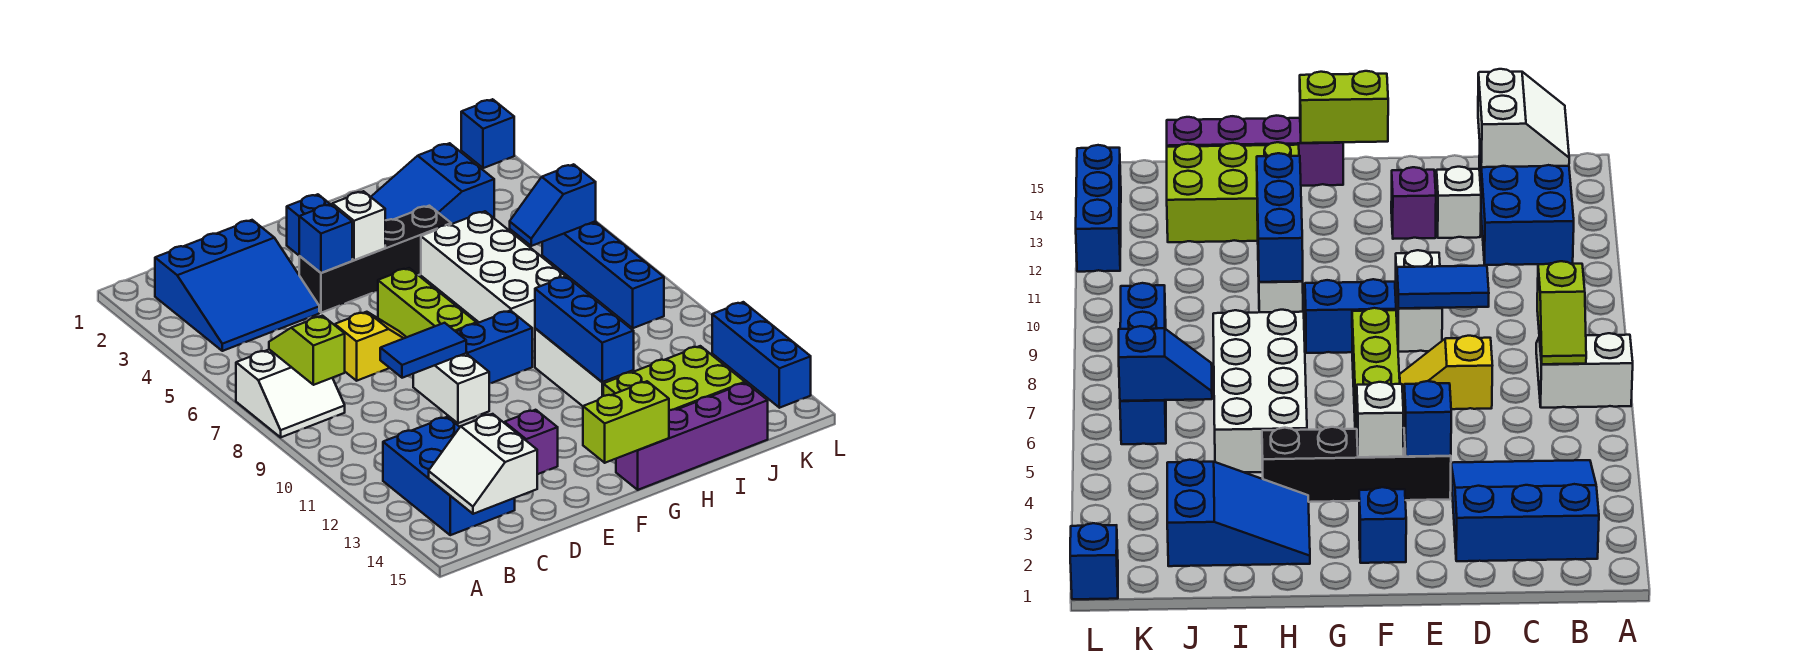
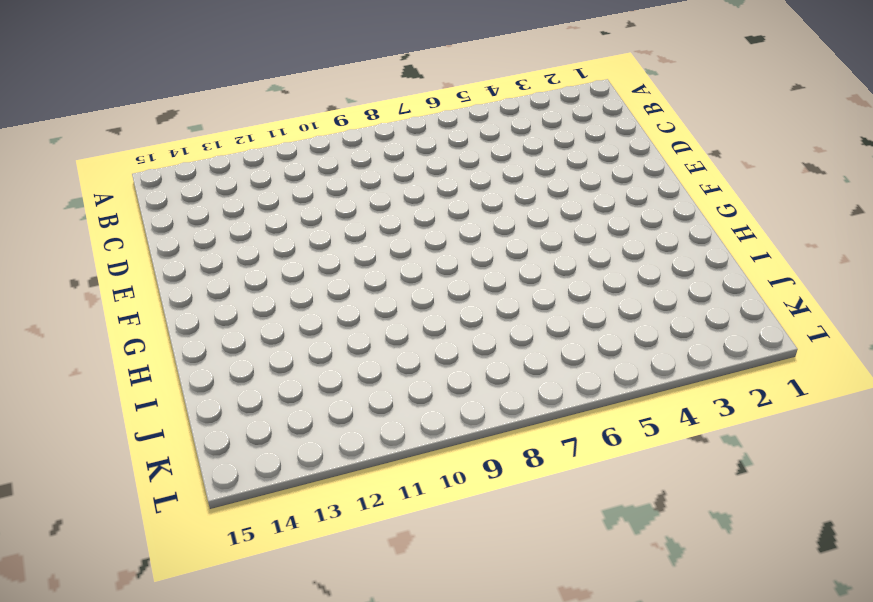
none -> white 2x2 slope [236,350,345,437]
none -> blue 3x3 slope [155,220,319,351]
none -> blue 2x3 brick [383,417,515,535]

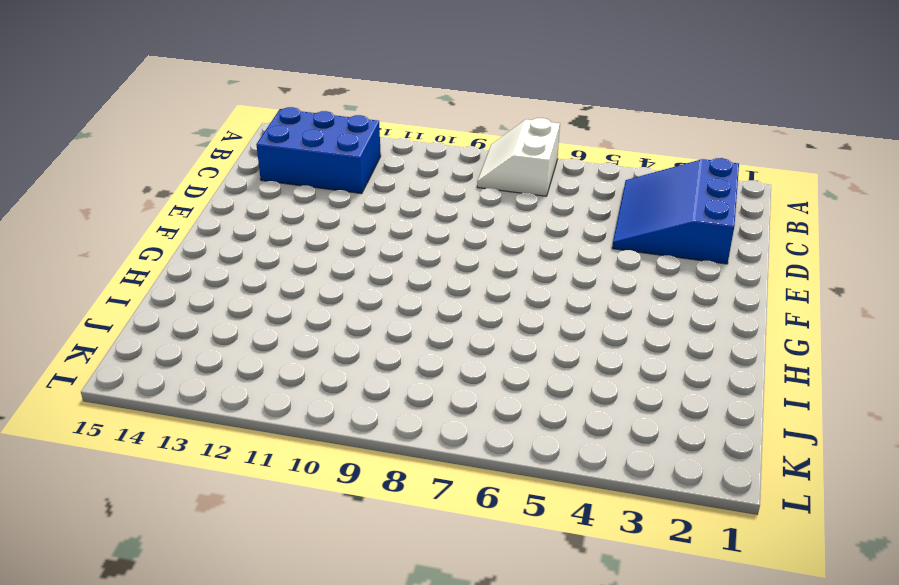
none -> yellow 1x2 slope [335,312,406,381]
none -> white 1x1 brick [1436,167,1481,238]
none -> black 1x4 brick [299,206,451,313]

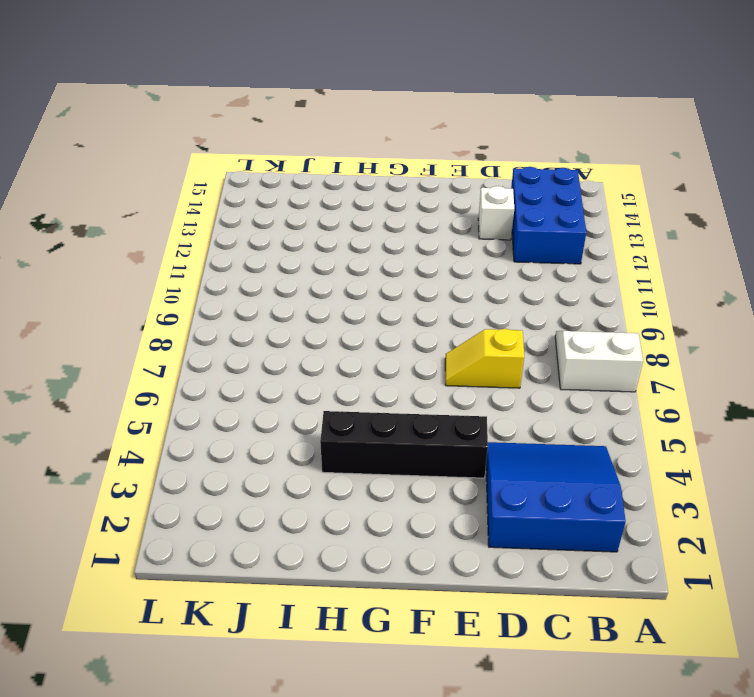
none -> white 1x2 brick [413,353,489,423]
none -> purple 1x1 brick [505,410,558,474]
none -> blue 1x1 brick [287,194,330,255]

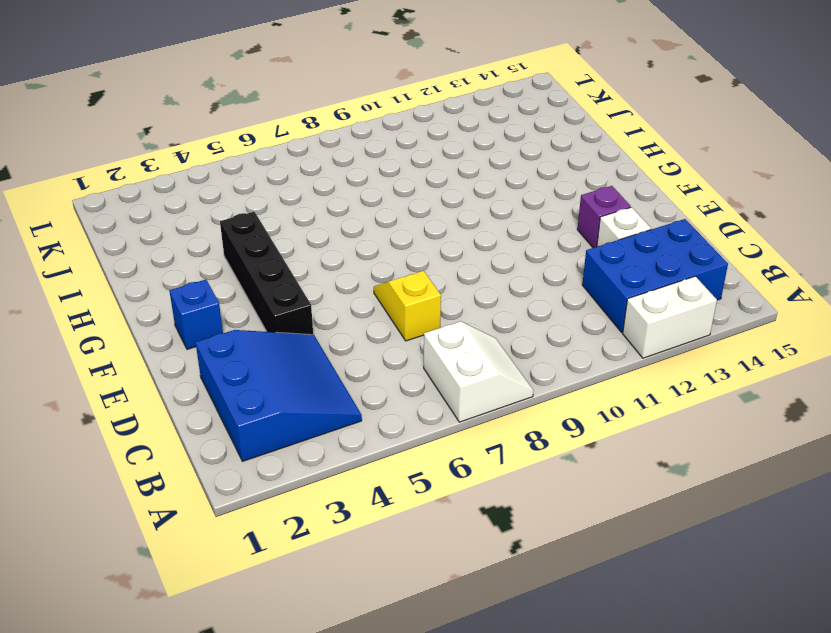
white 1x2 brick [623,276,717,358] -> white 1x2 brick moved to [413,353,489,423]
none -> lime 1x3 brick [378,268,477,337]
none -> blue 1x2 brick [456,311,532,384]
none -> purple 1x4 brick [616,383,768,490]

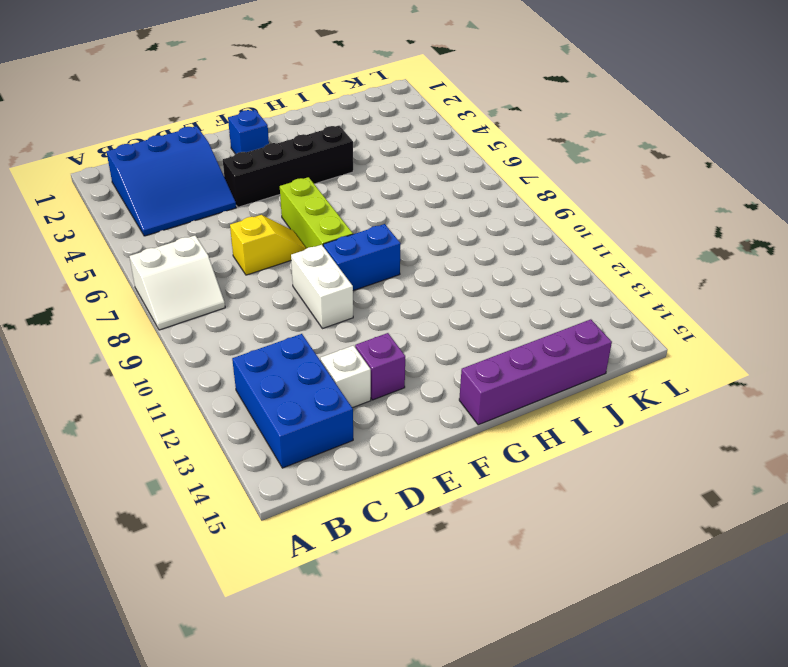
none -> blue 2x3 slope [371,143,494,224]
none -> white 2x4 brick [421,211,566,340]
none -> white 1x3 brick [535,328,634,406]

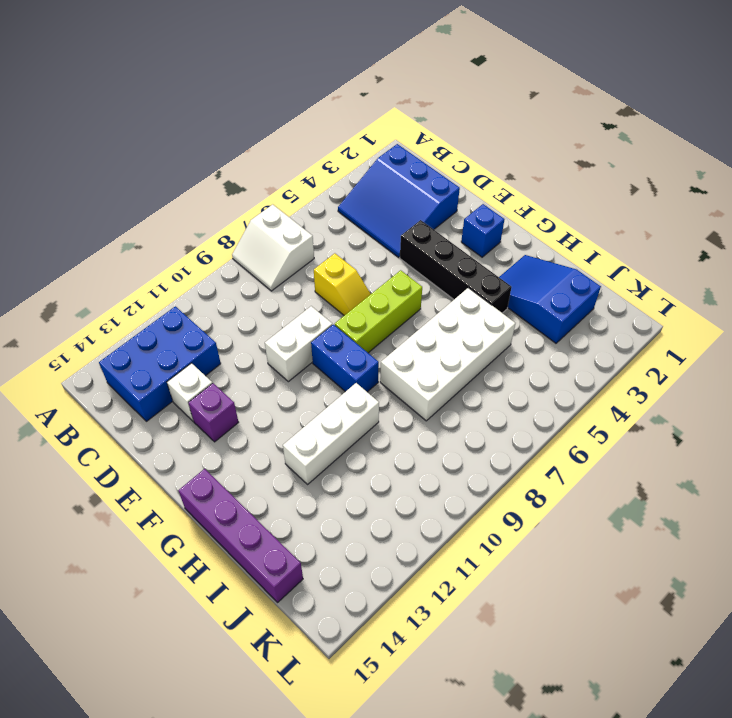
none -> lime 2x3 brick [603,346,745,410]
none -> blue 1x4 brick [542,222,664,328]
none -> blue 1x1 brick [461,99,514,168]

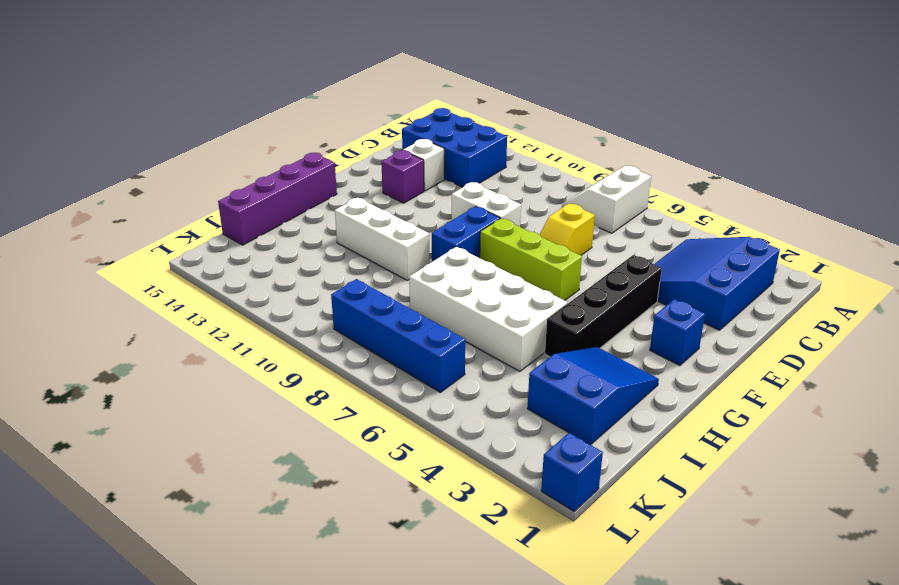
none -> lime 2x3 brick [603,346,745,410]
none -> blue 1x3 brick [712,302,811,408]
none -> lime 1x2 slope [269,316,345,385]

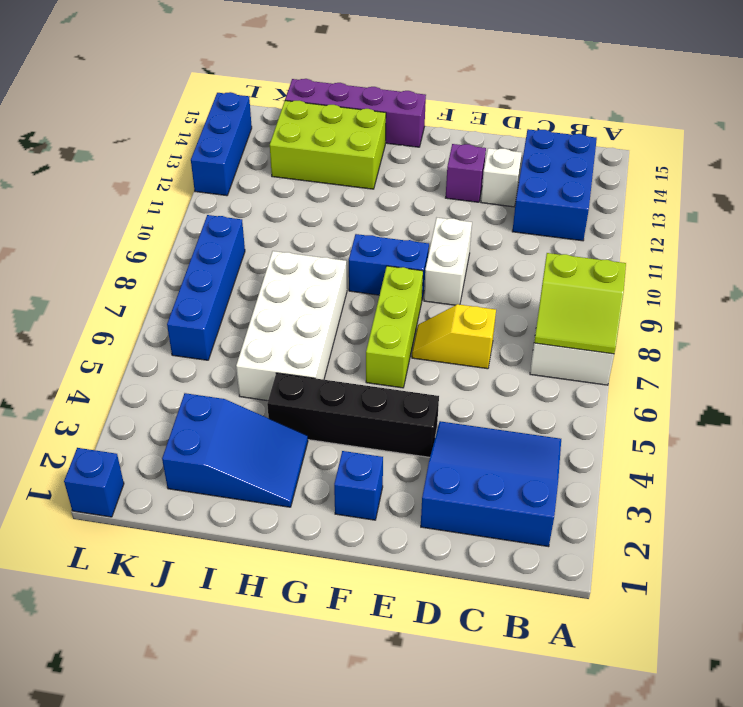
lime 2x2 slope [534,253,626,354] -> lime 1x2 slope [269,316,345,385]
none -> white 1x3 brick [535,328,634,406]
none -> white 2x2 slope [429,414,537,514]
none -> blue 1x2 tile [380,323,466,378]

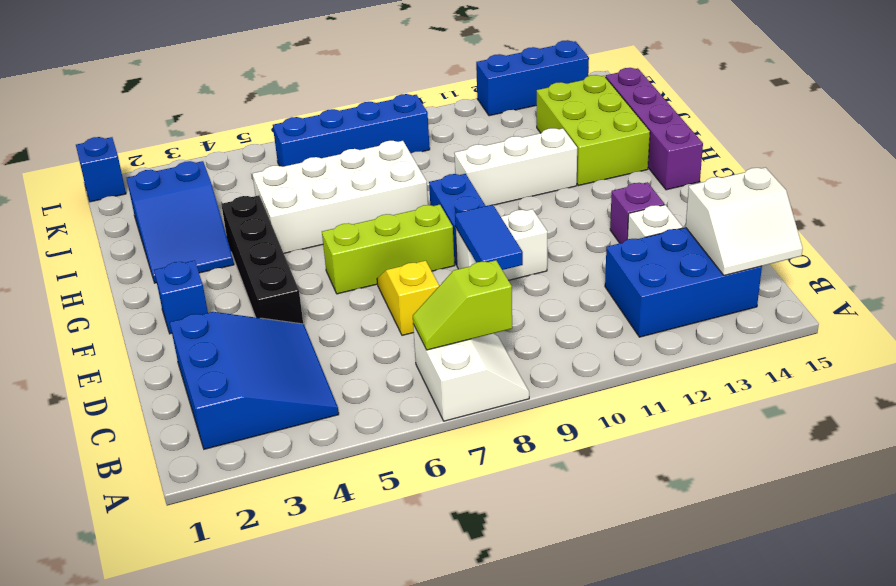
none -> blue 1x1 brick [299,204,352,273]
none -> white 1x1 brick [332,191,385,260]
none -> lime 1x2 brick [583,381,669,463]

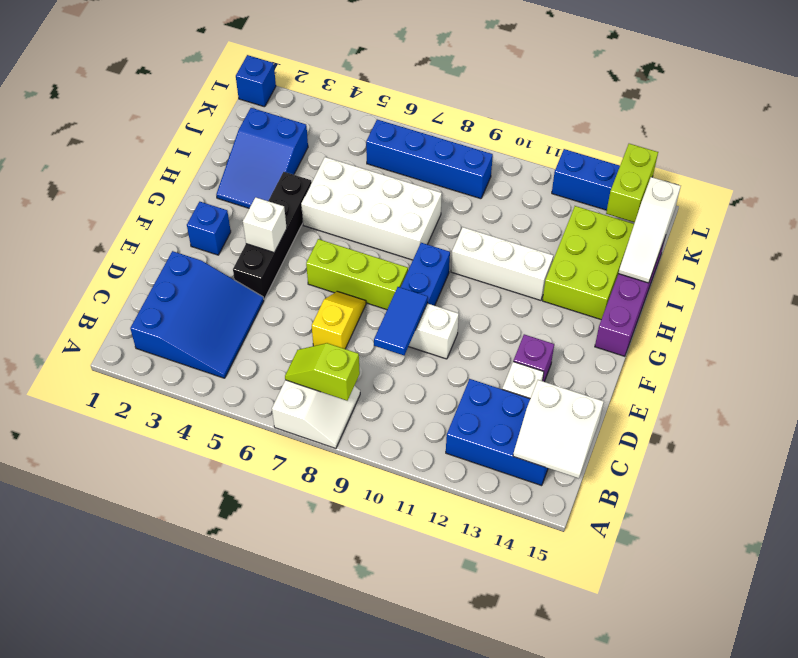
white 1x3 slope [618,177,681,283] -> none
lime 1x2 brick [606,144,658,222] -> lime 1x2 brick moved to [583,381,669,463]
none -> blue 1x1 brick [299,204,352,273]
none -> blue 1x3 brick [535,276,634,382]
none -> blue 1x2 slope [510,164,596,246]

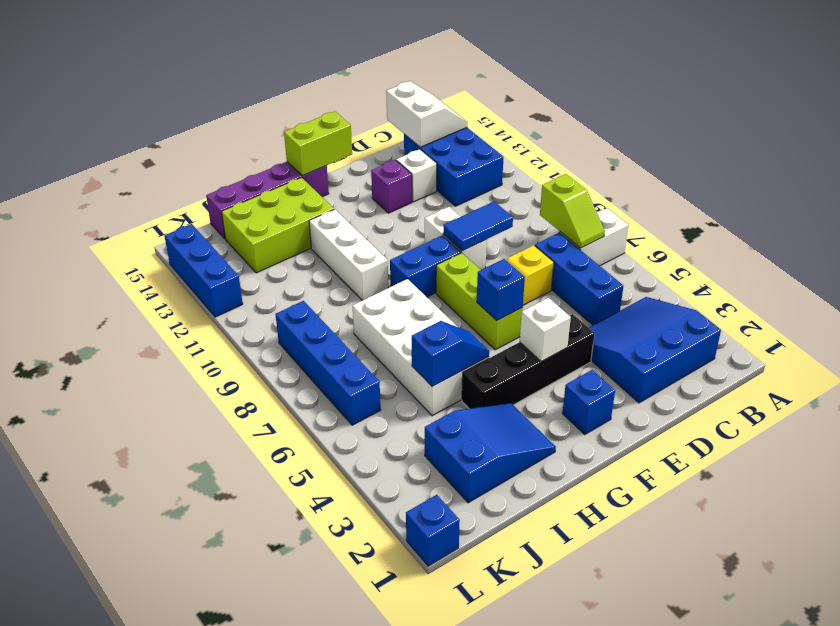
blue 1x3 brick [535,233,624,325] -> blue 1x3 brick moved to [535,276,634,382]
blue 1x1 brick [477,259,525,320] -> blue 1x1 brick moved to [299,204,352,273]
blue 1x2 slope [412,321,489,386] -> blue 1x2 slope moved to [510,164,596,246]

